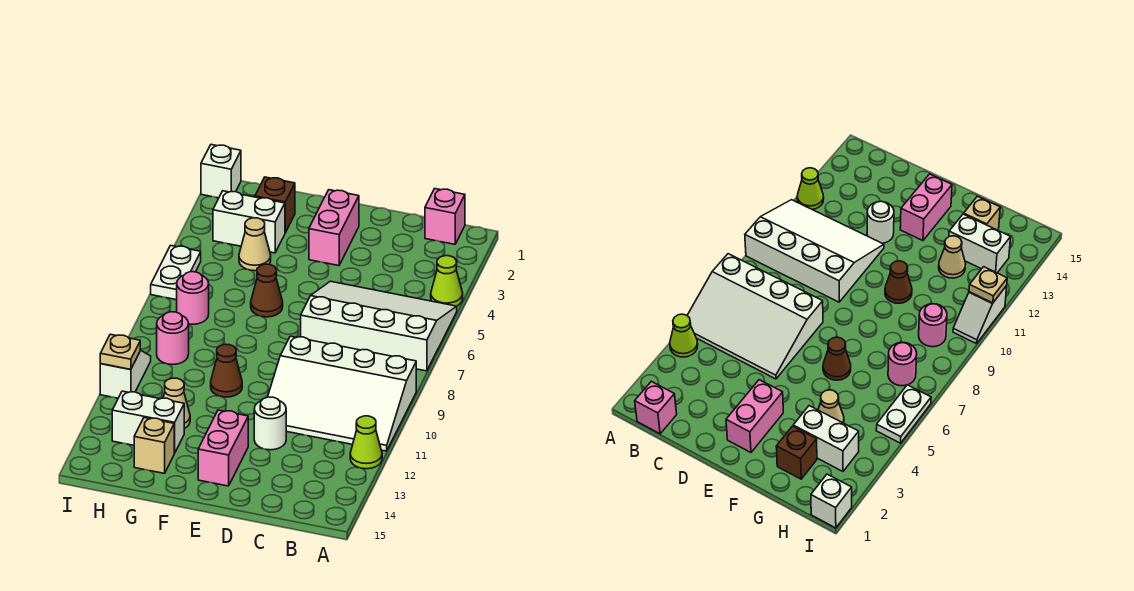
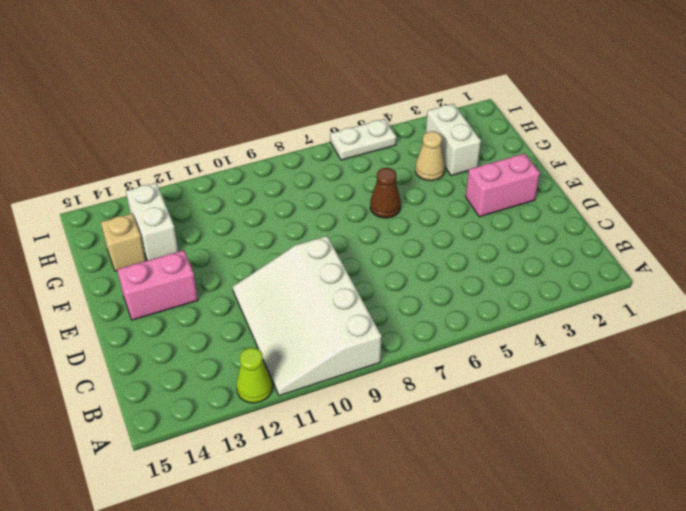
none -> lime 1x1 cone [431,256,463,306]
none -> white 3x4 slope [301,281,457,371]
none -> pink 1x1 brick [425,189,465,244]

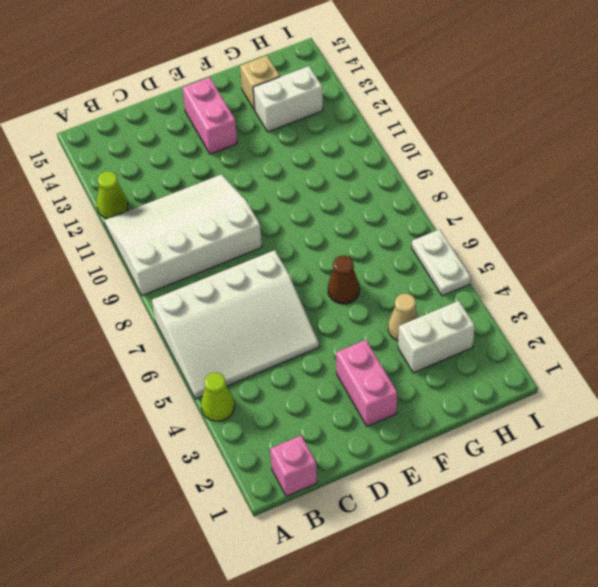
none -> white 1x1 round brick [254,397,286,450]
none -> brown 1x1 cone [211,344,242,397]
none -> brown 1x1 brick [255,177,295,233]

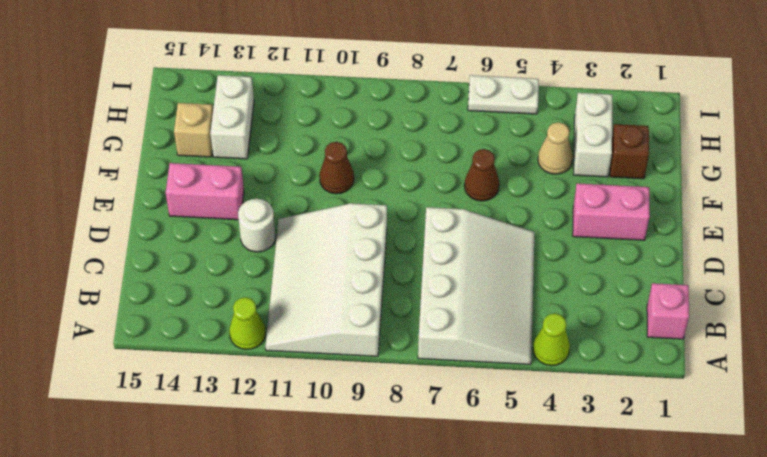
none -> tan 1x1 cone [163,378,190,429]
none -> pink 1x1 round brick [177,272,209,324]
none -> pink 1x1 round brick [157,312,189,365]

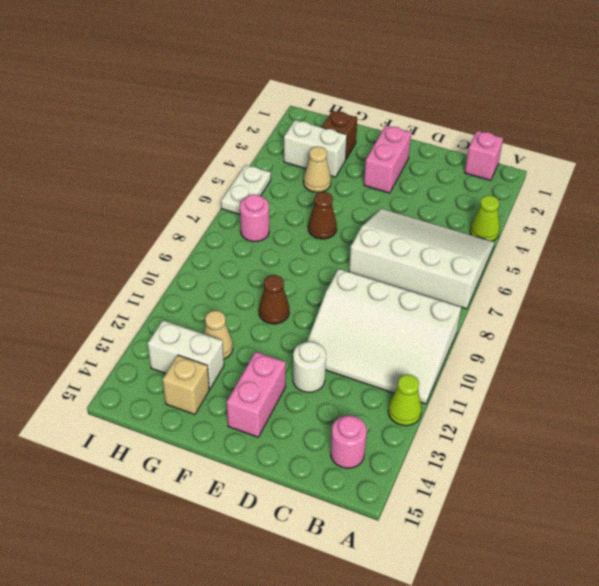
pink 1x1 round brick [331,415,367,468] -> pink 1x1 round brick moved to [157,312,189,365]
none -> white 1x1 brick [201,145,241,198]
none -> white 1x2 slope [100,350,151,398]
none -> tan 1x1 plate [100,334,140,369]

